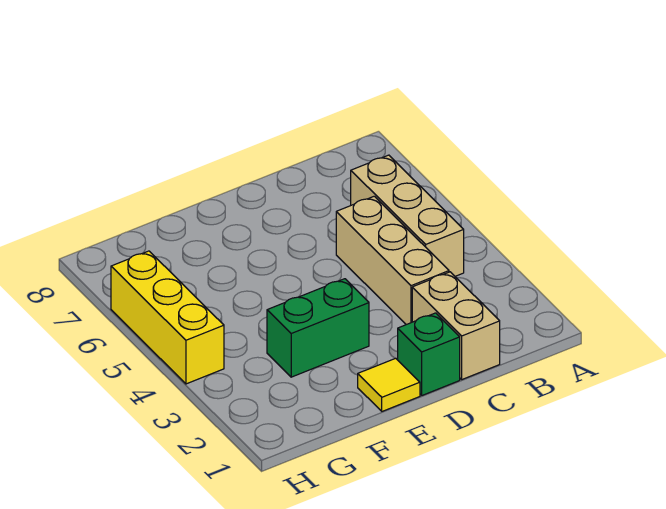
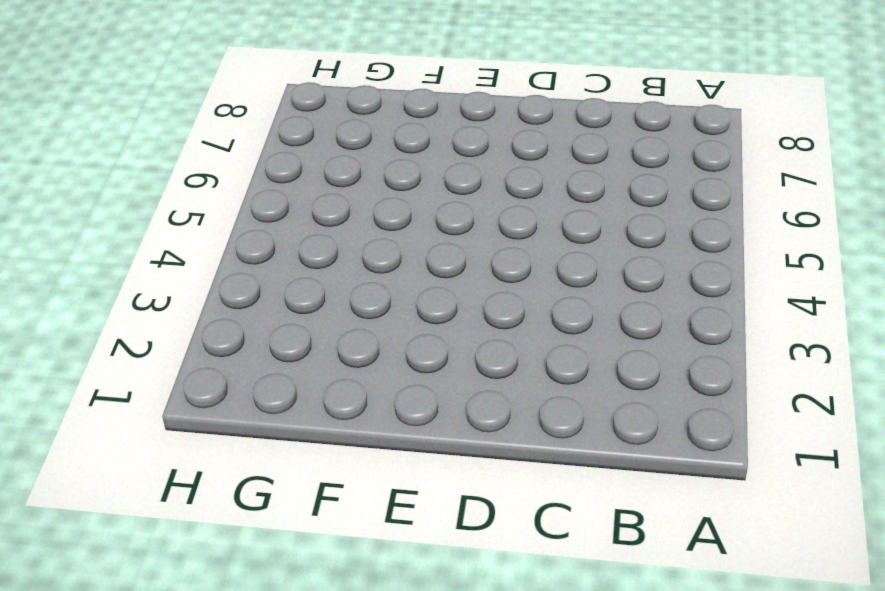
none -> tan 1x3 brick [351,155,464,276]
none -> tan 1x2 brick [412,272,500,379]

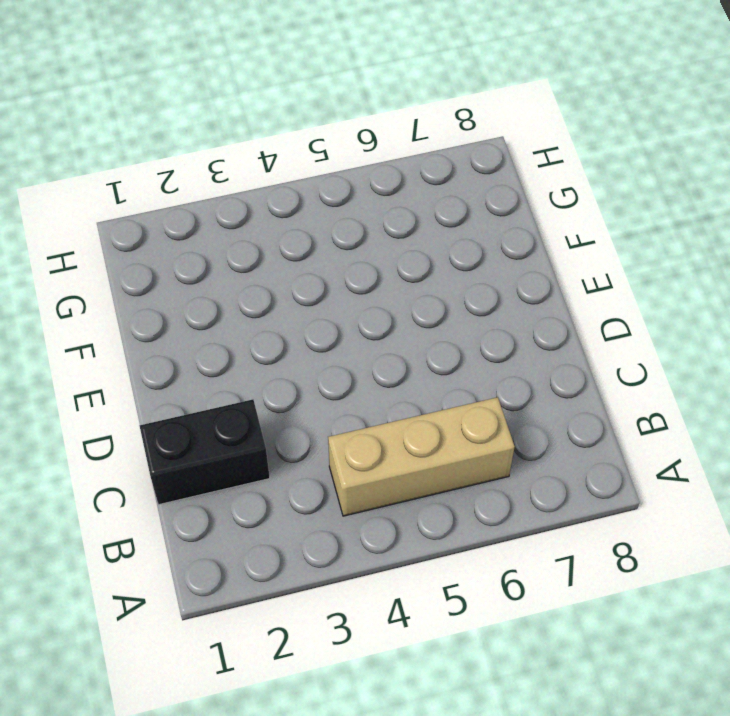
black 1x2 brick [139,399,270,505] -> tan 1x2 brick [412,272,500,379]
none -> tan 1x3 brick [336,196,449,325]
none -> green 1x1 brick [398,313,460,395]

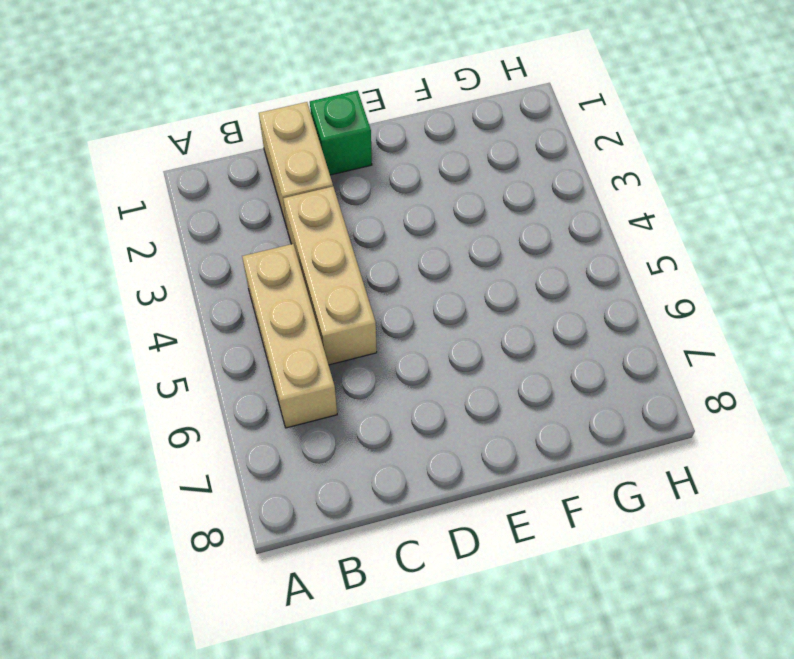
none -> yellow 1x1 tile [358,358,420,411]
none -> green 1x2 brick [267,279,369,377]

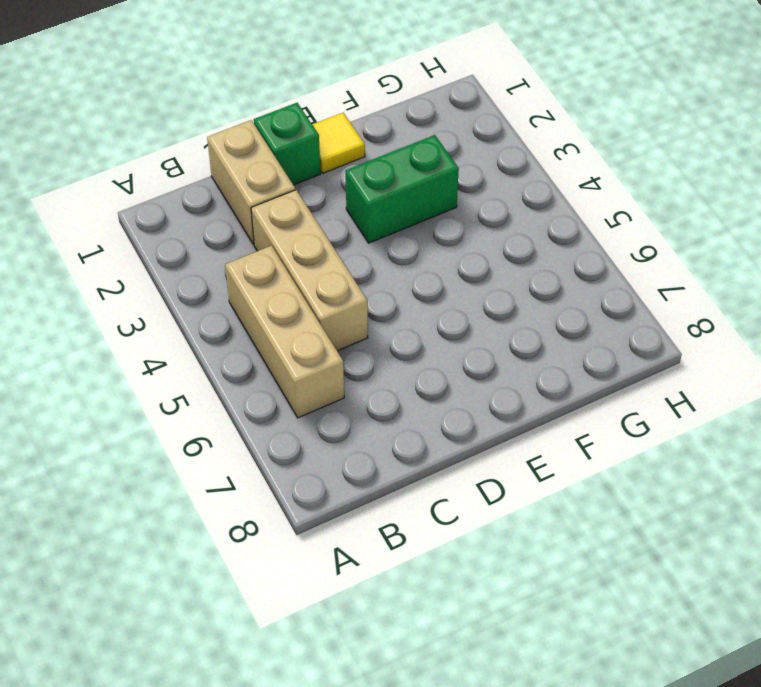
none -> yellow 1x3 brick [111,251,224,384]

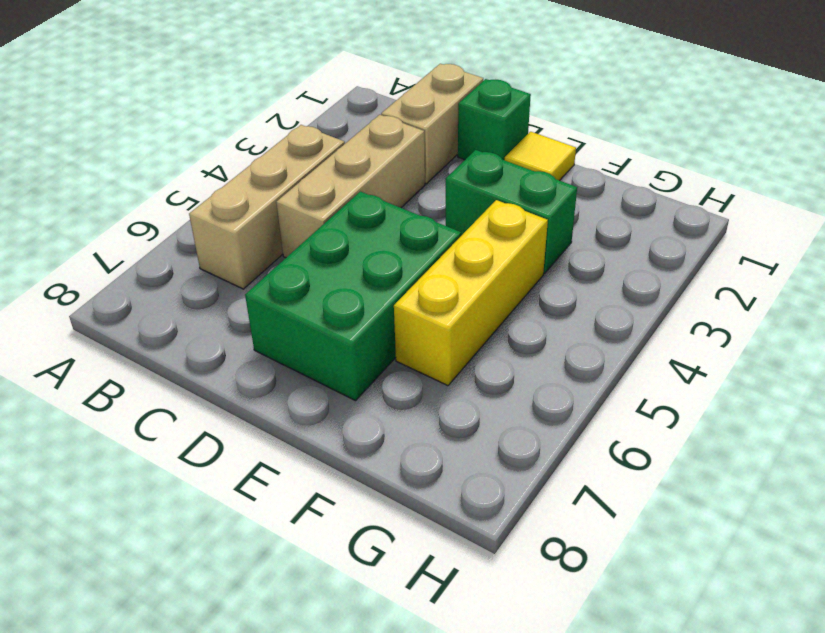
green 2x3 brick [245,192,461,401] -> none
yellow 1x3 brick [394,200,548,386] -> yellow 1x3 brick moved to [111,251,224,384]

